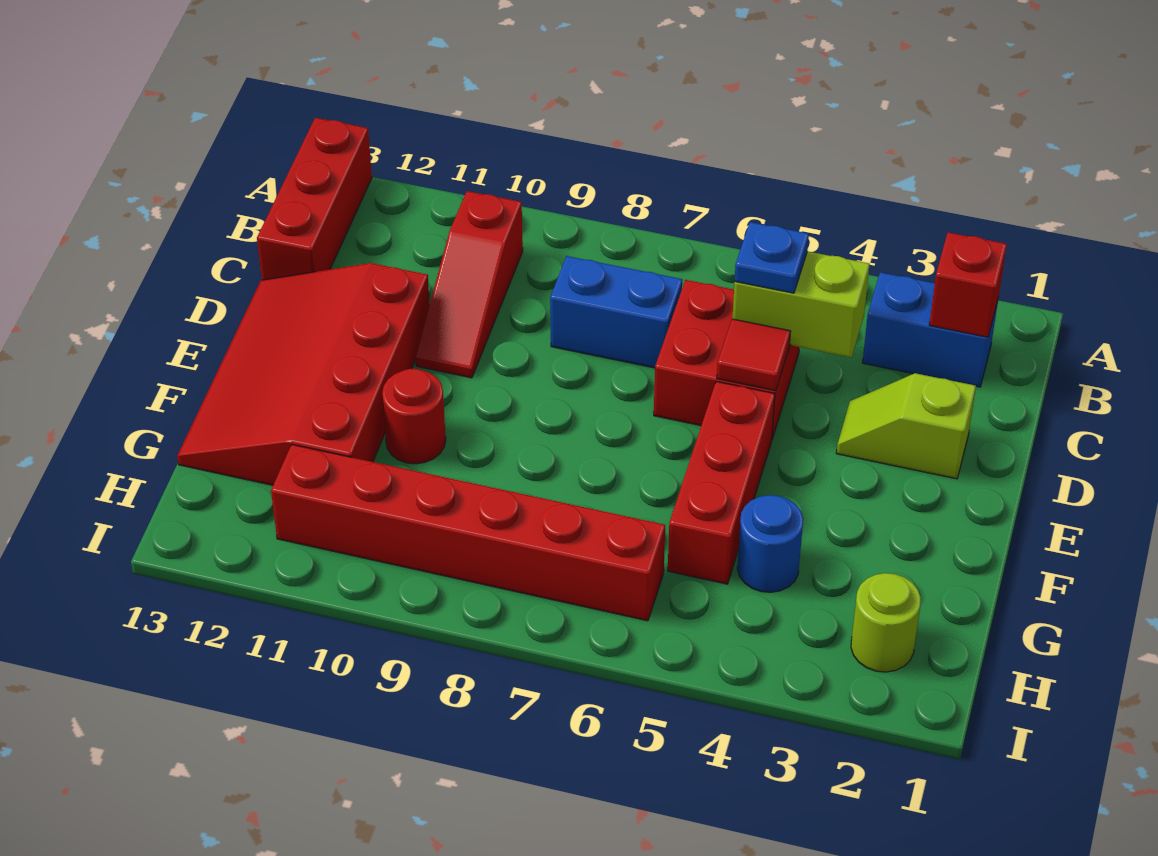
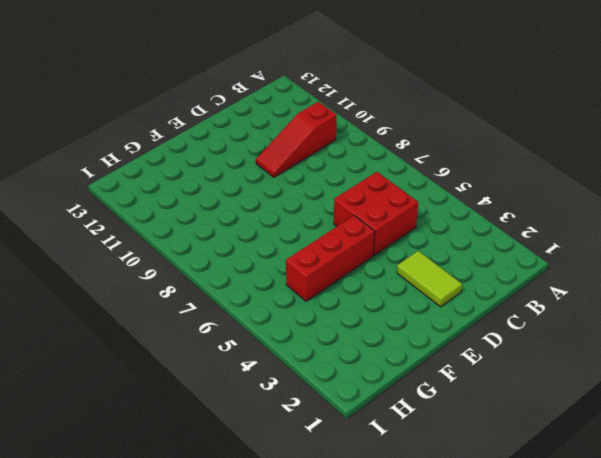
lime 1x2 tile [397,251,462,307] -> lime 1x2 slope [836,373,976,479]
none -> red 1x3 brick [257,118,372,280]
none -> blue 1x2 brick [862,272,998,387]
none -> blue 1x2 brick [550,256,682,368]

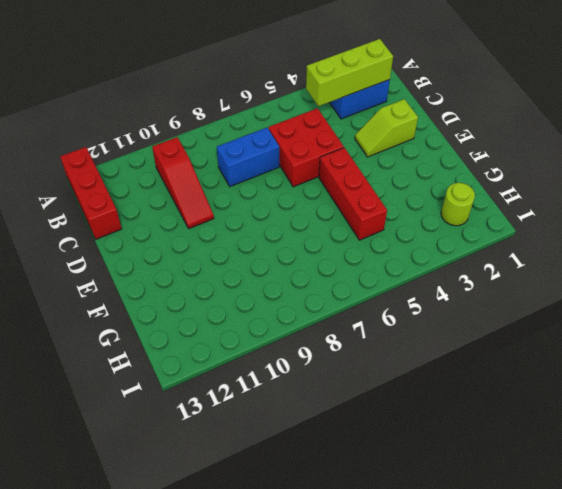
lime 1x3 brick [306,39,393,106] -> red 1x1 brick [929,232,1007,337]
none -> red 3x4 slope [177,263,430,485]
none -> red 1x1 round brick [382,369,446,464]
none -> blue 1x1 round brick [737,495,803,592]

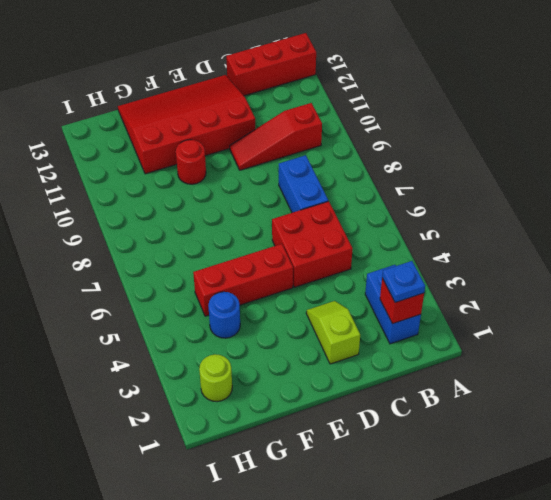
blue 1x1 plate [382,261,425,302] -> blue 1x1 plate moved to [735,222,809,293]
none -> red 1x6 brick [271,445,665,621]
none -> lime 1x2 brick [732,251,870,357]
none -> red 1x1 tile [717,319,791,391]

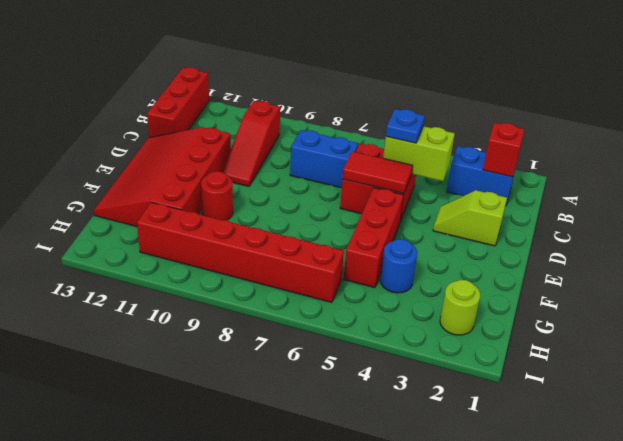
red 1x2 tile [342,151,413,193] -> red 1x1 tile [717,319,791,391]

